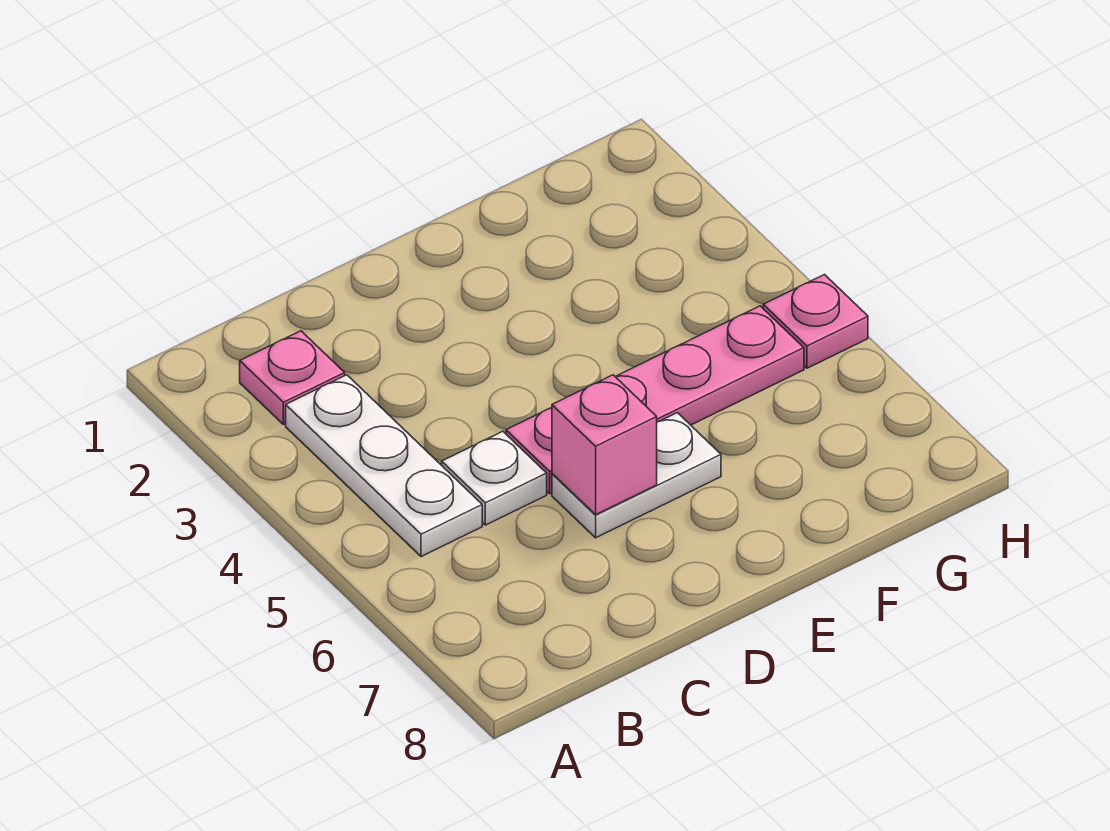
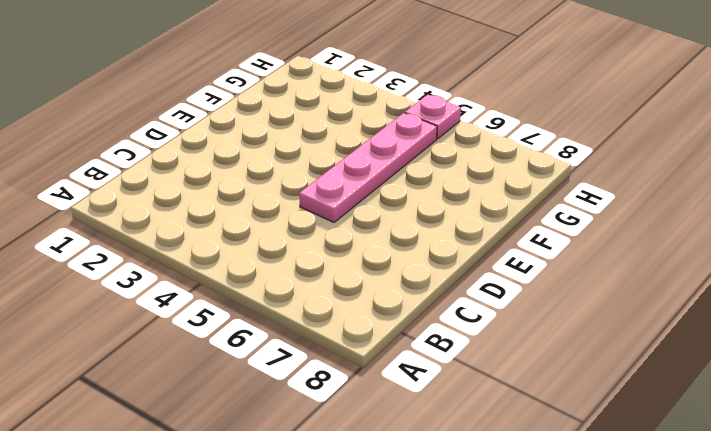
none -> pink 1x1 plate [240,331,345,425]
none -> white 1x3 plate [286,375,482,557]

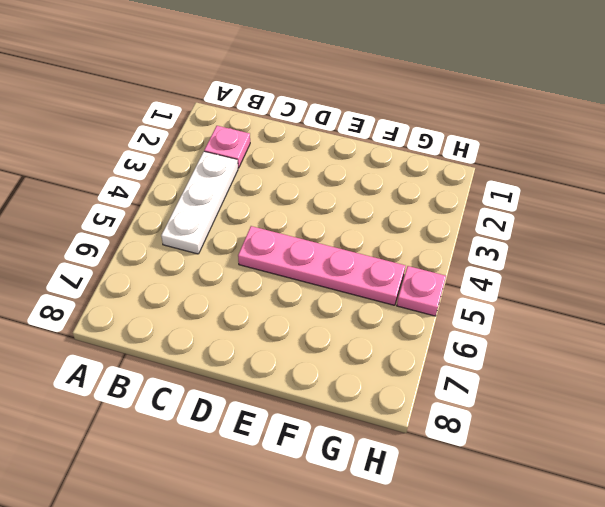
none -> white 1x1 plate [442,431,547,525]
none -> white 1x2 plate [552,413,721,538]

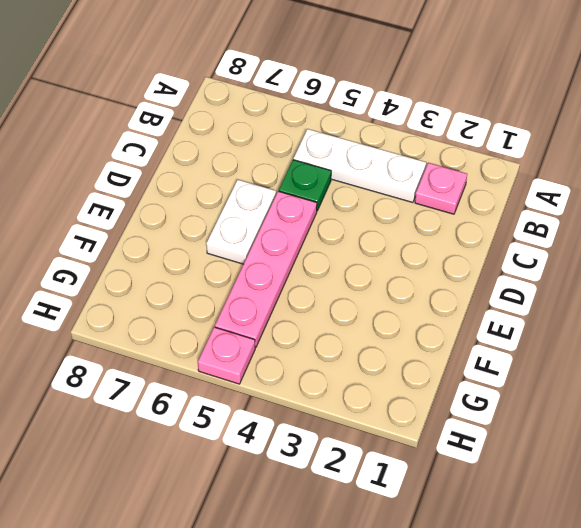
green 1x1 plate [279,160,331,211] -> white 1x1 plate [442,431,547,525]
none -> pink 1x1 brick [552,375,657,515]

